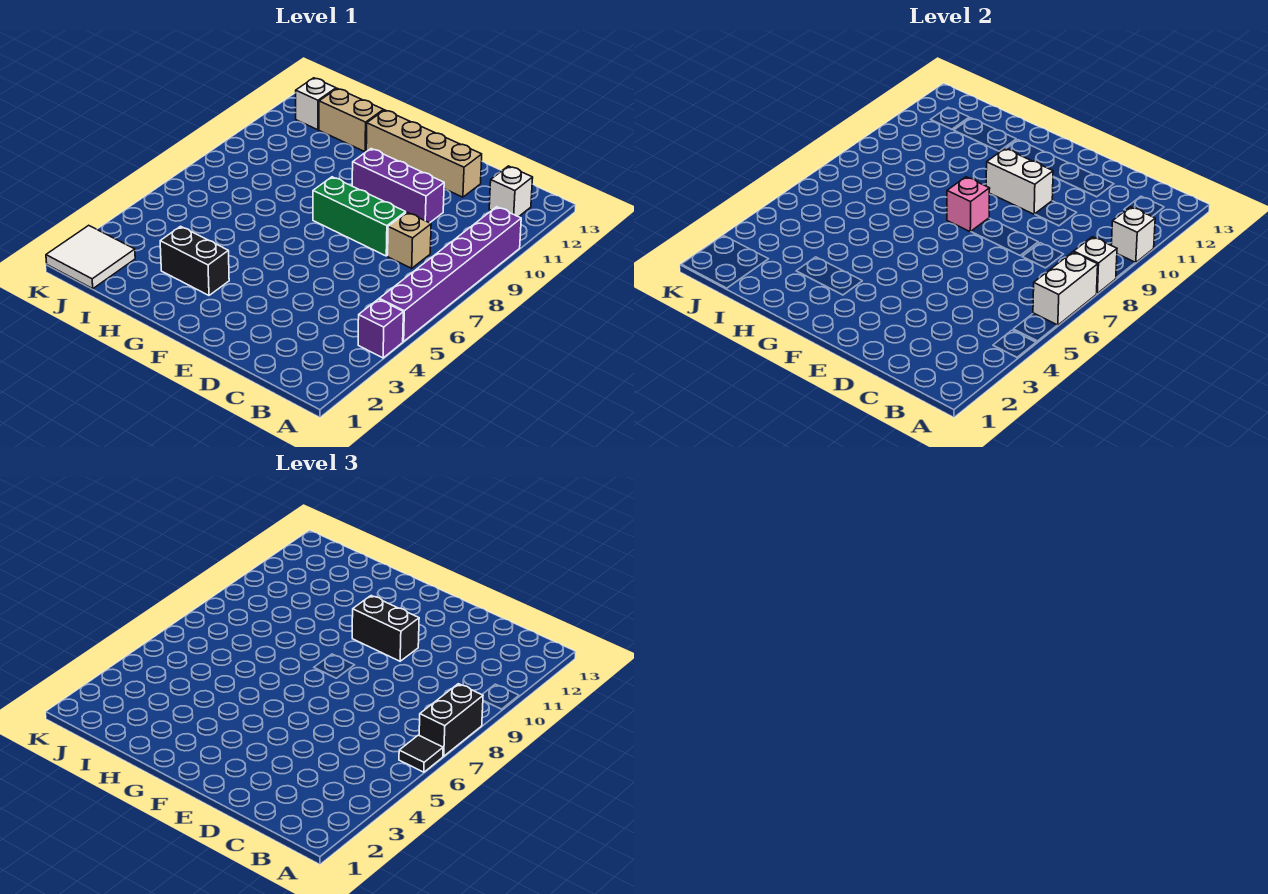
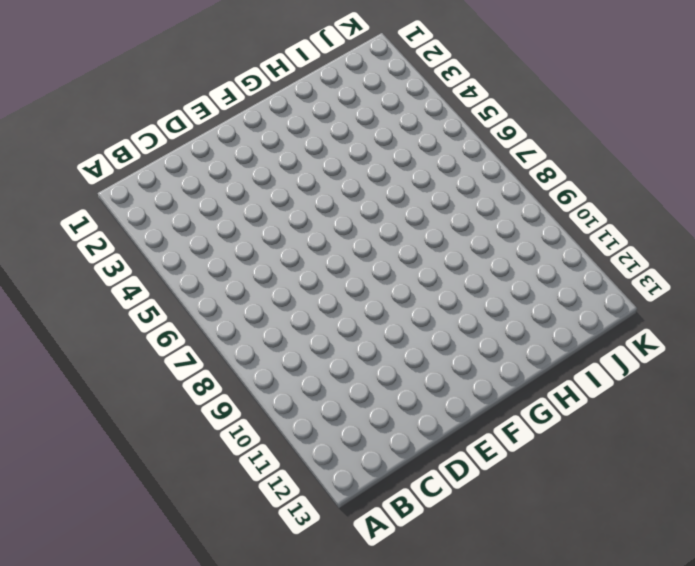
none -> purple 1x1 brick [358,299,403,358]
none -> purple 1x6 brick [379,207,521,341]
none -> white 1x1 brick [489,166,533,217]

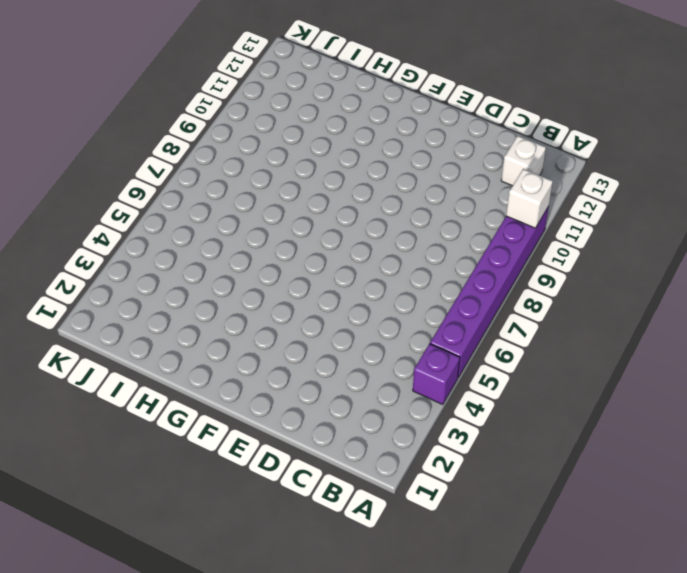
none -> tan 1x1 brick [388,212,431,268]
none -> green 1x3 brick [313,177,406,256]
none -> purple 1x3 brick [352,149,444,223]

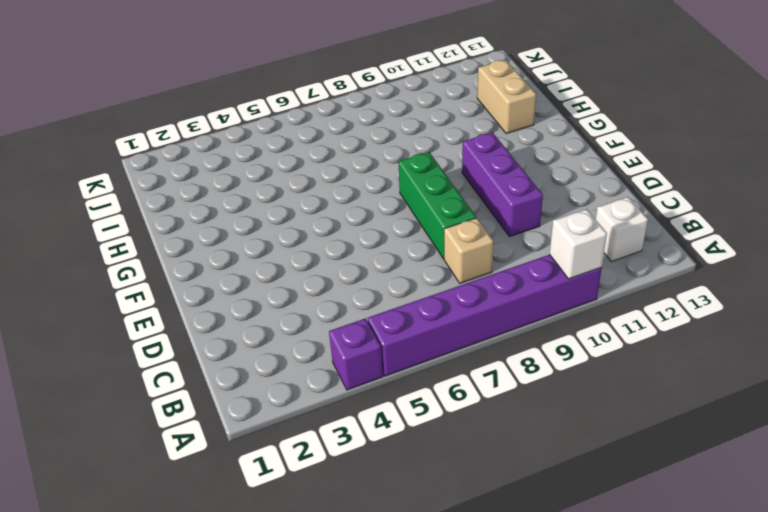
none -> tan 1x4 brick [366,110,482,197]
none -> black 1x2 brick [160,226,229,295]
none -> white 2x2 tile [46,225,135,289]

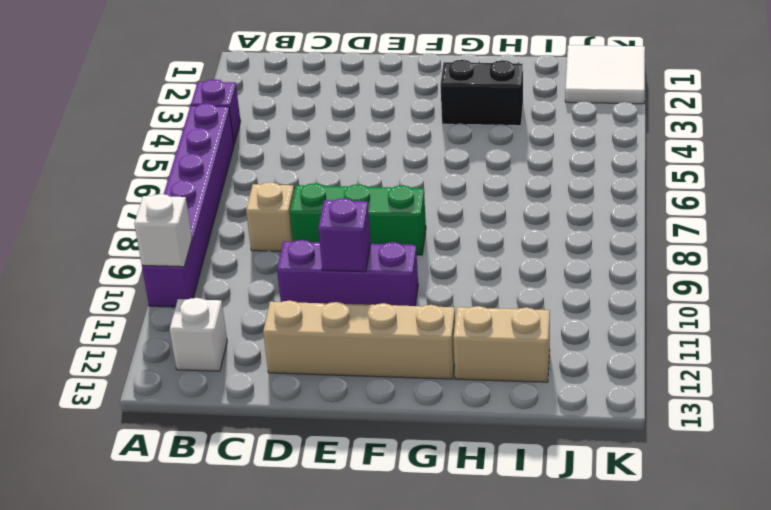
purple 1x1 brick [318,198,371,272] -> white 1x2 brick [986,149,1053,214]
none -> white 1x1 brick [296,78,336,130]
none -> white 1x2 brick [1033,252,1098,325]
none -> white 1x1 brick [1074,237,1117,293]

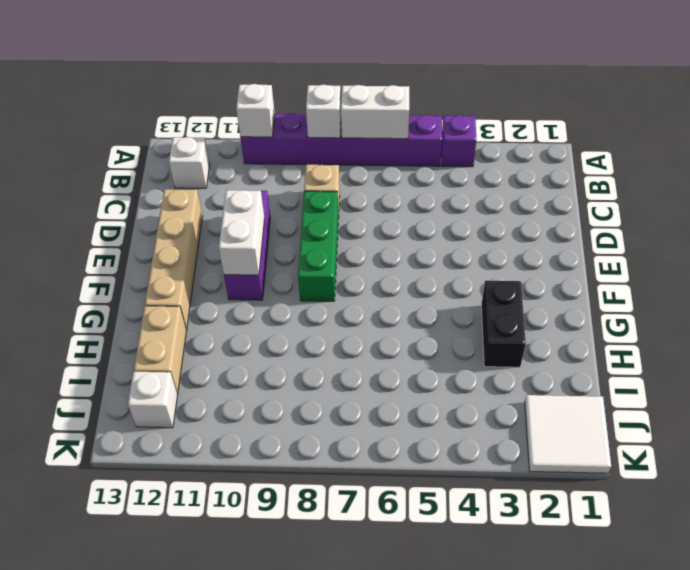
none -> pink 1x1 brick [947,177,990,232]
none -> black 1x1 tile [399,735,443,772]
none -> black 1x2 brick [419,684,483,756]

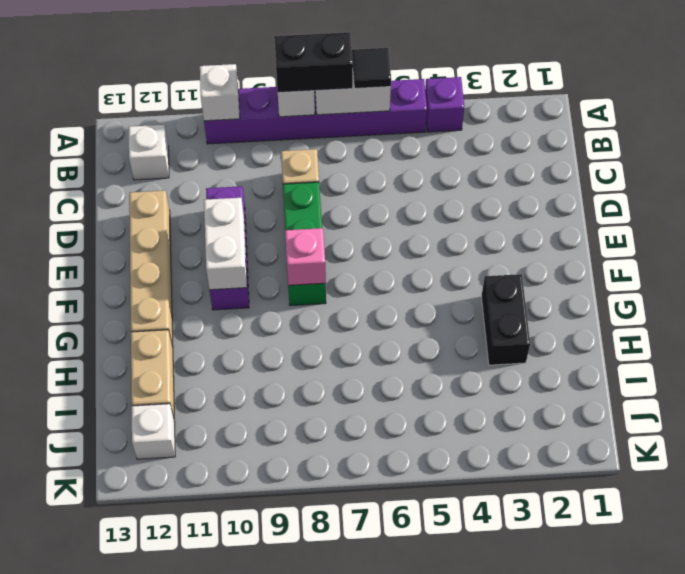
none -> white 2x2 tile [46,225,135,289]
none -> black 1x2 brick [352,596,419,661]

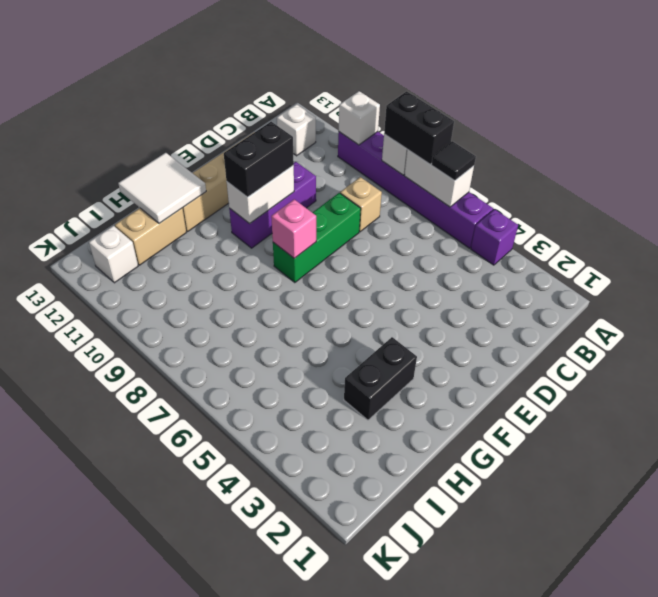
white 2x2 tile [118,153,206,223] -> white 2x2 tile moved to [46,225,135,289]

